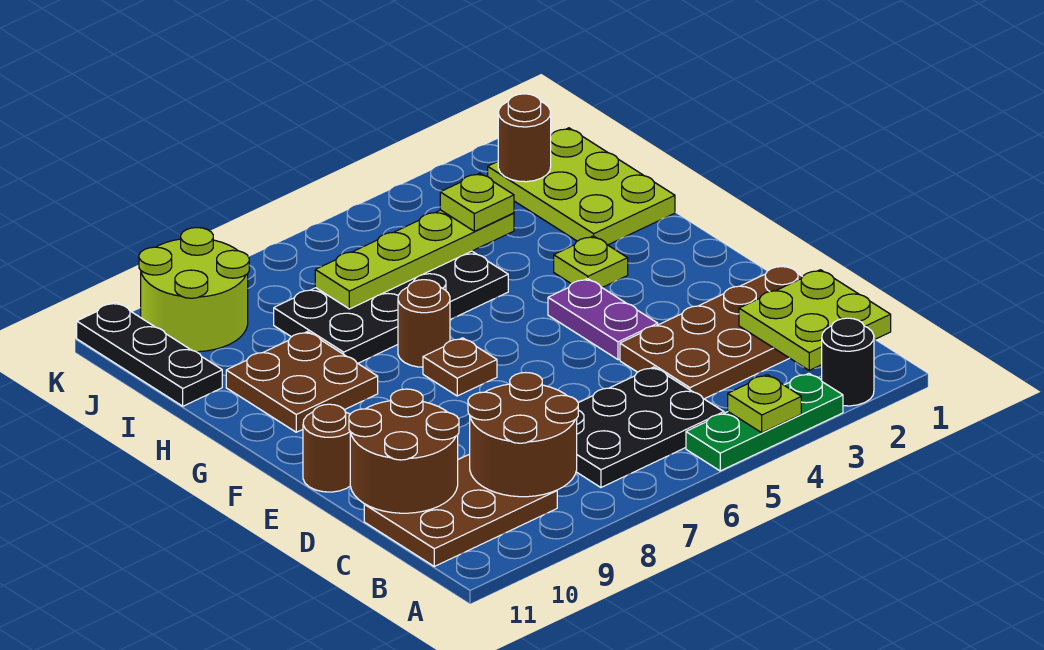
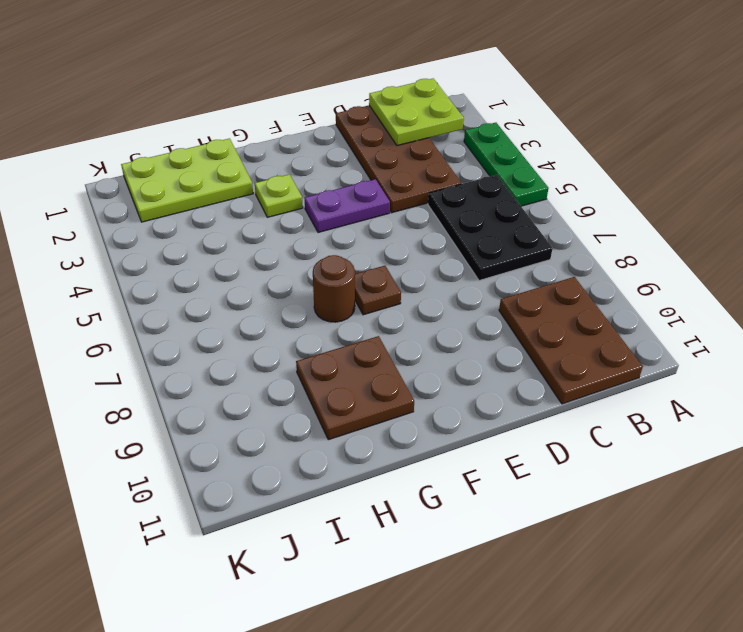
none -> black 1x1 round brick [822,318,874,406]
none -> brown 1x1 round brick [303,404,350,492]
none -> black 2x4 plate [274,251,508,363]

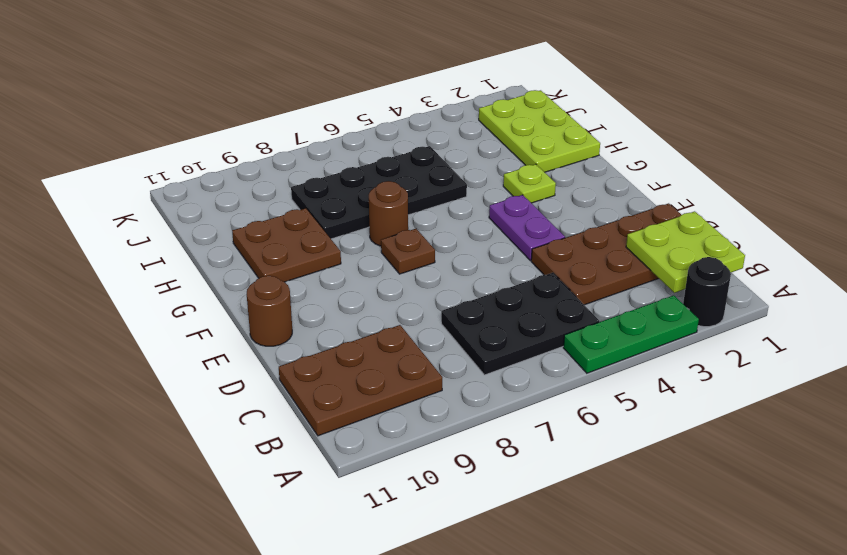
none -> black 1x3 plate [77,302,222,406]
none -> lime 2x2 round brick [139,228,249,352]
none -> lime 1x1 plate [728,375,801,433]

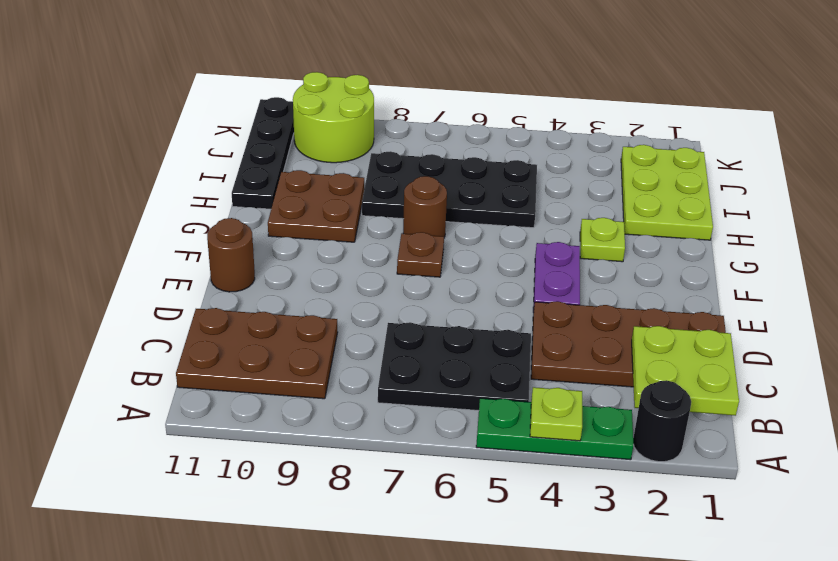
black 1x4 plate [232,97,294,209] -> black 1x3 plate [77,302,222,406]
none -> brown 2x2 round brick [468,373,578,497]
none -> brown 2x2 round brick [349,389,459,513]
none -> lime 1x4 plate [315,210,514,309]

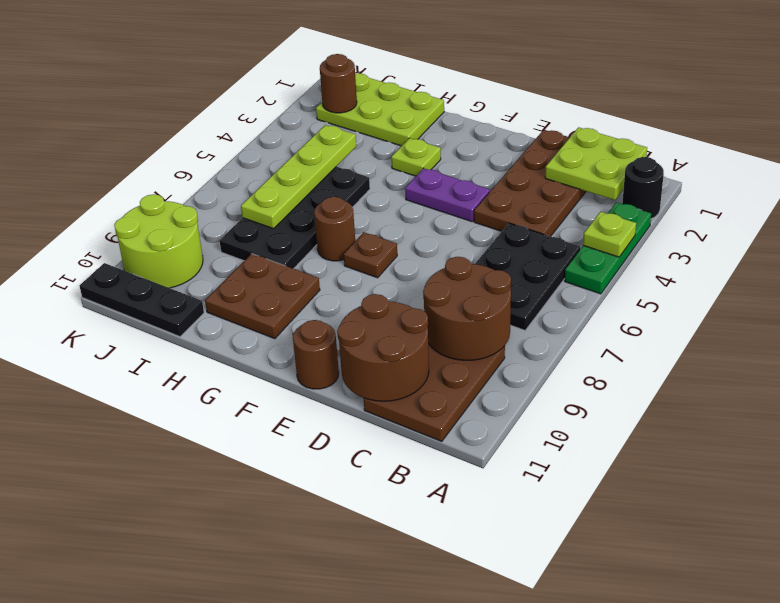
none -> lime 1x1 plate [440,173,514,231]

